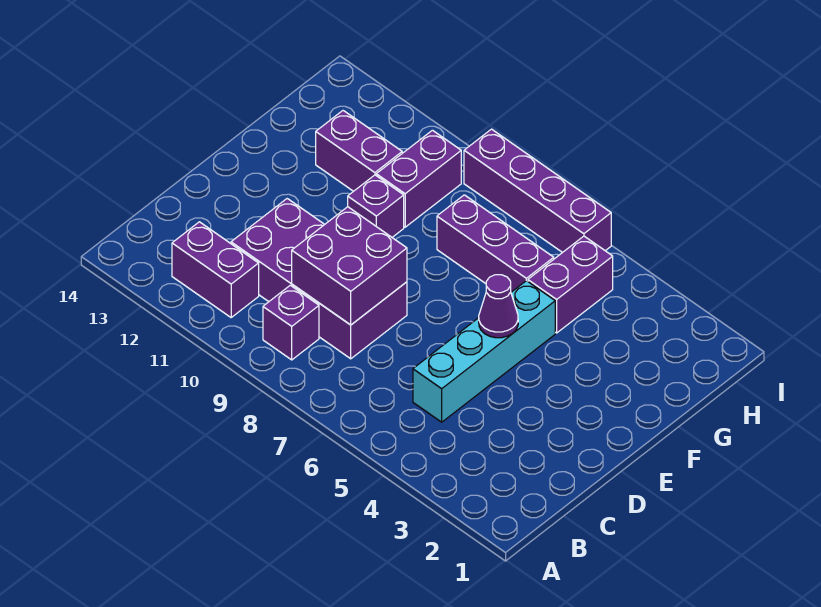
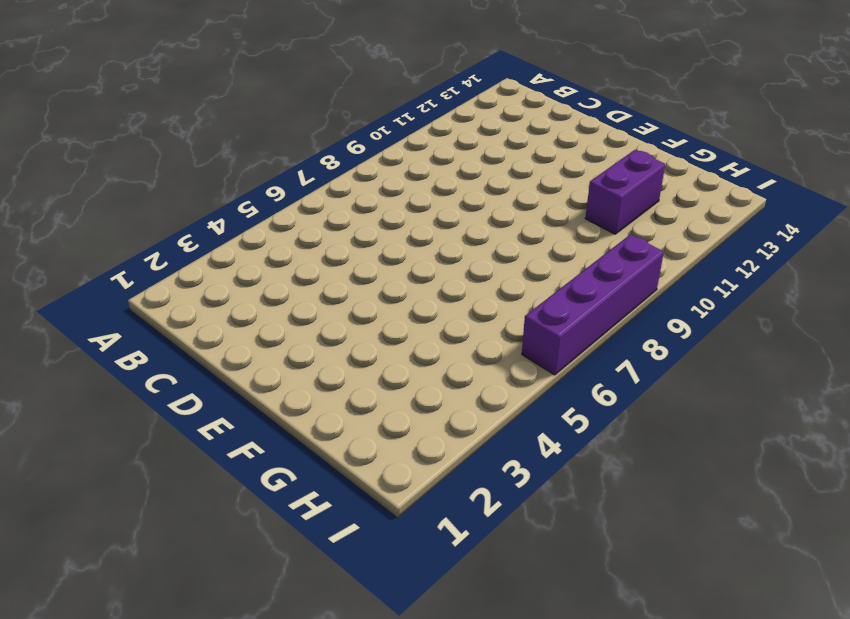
none -> purple 1x1 brick [263,285,319,360]
none -> purple 1x2 brick [172,222,259,317]
none -> cyan 1x4 brick [413,281,555,422]

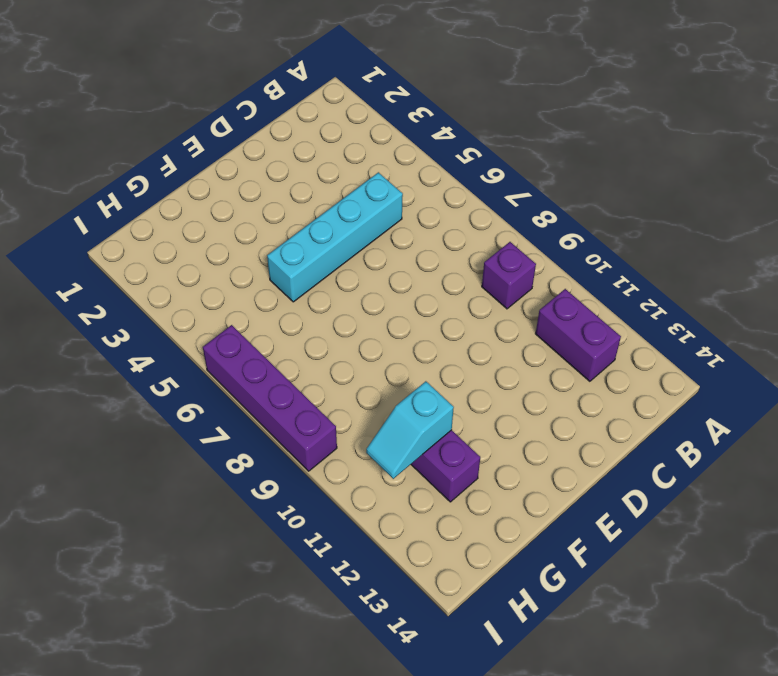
cyan 1x2 slope [366,381,454,479] -> none
none -> purple 2x4 brick [231,199,407,359]
none -> purple 1x1 brick [348,175,404,237]
none -> purple 1x2 brick [528,236,613,333]

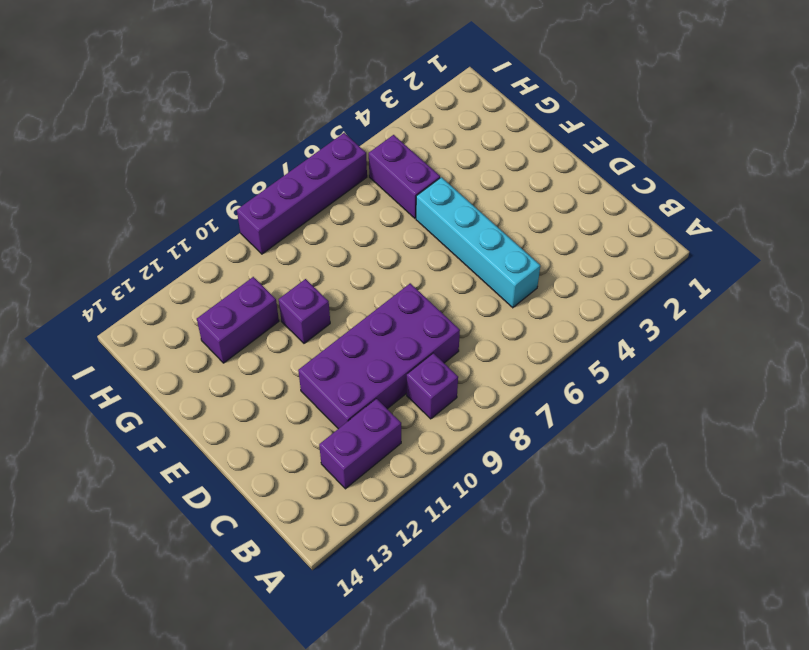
none -> purple 1x3 brick [437,195,554,292]
none -> purple 1x2 brick [376,130,461,227]
none -> purple 2x2 brick [292,207,407,325]

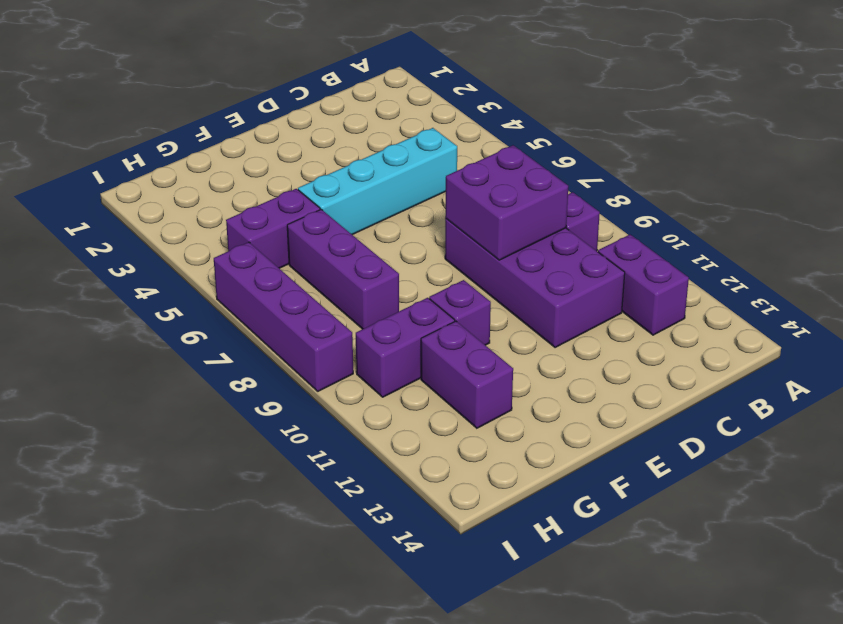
none -> purple 1x1 cone [479,275,518,338]

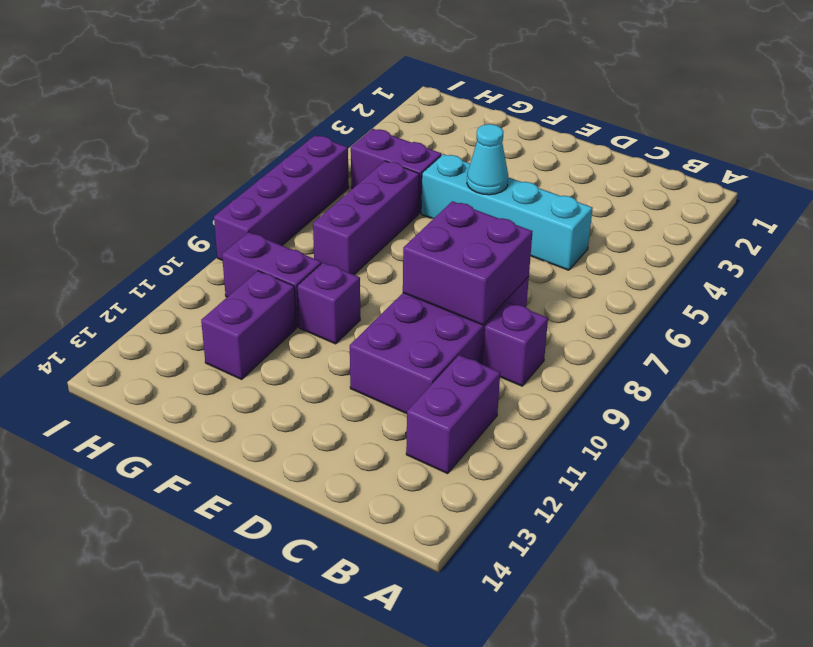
cyan 1x1 cone [467,124,508,195] -> purple 1x1 cone [479,275,518,338]

